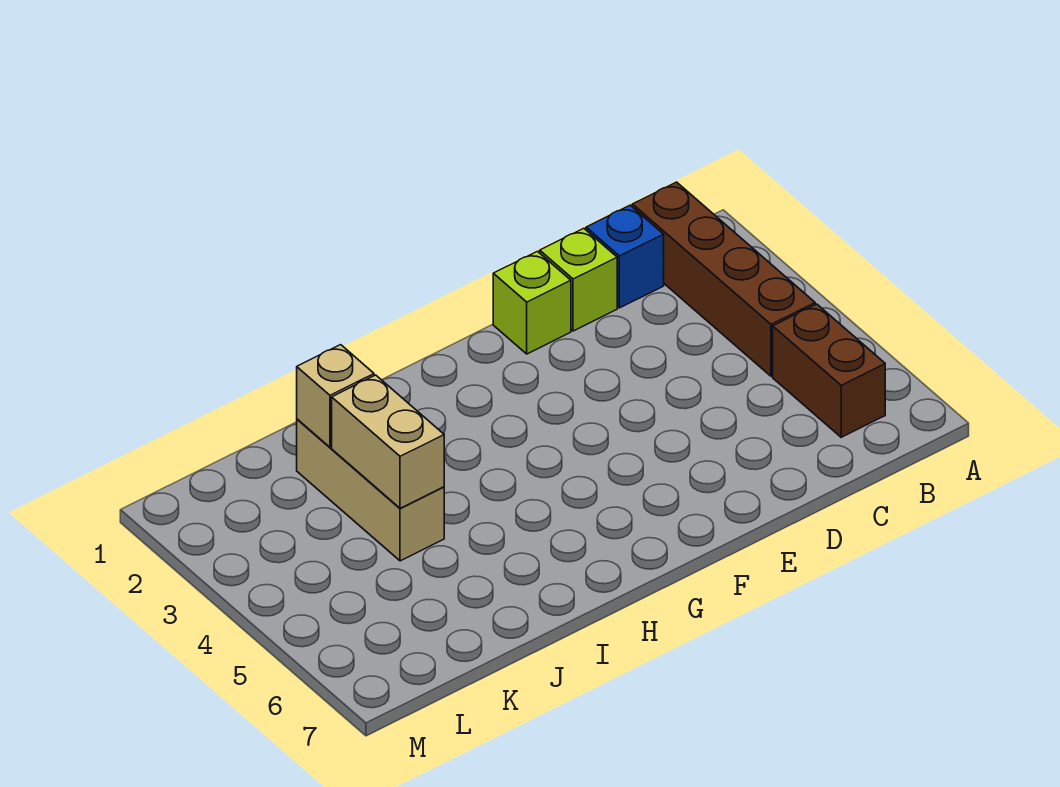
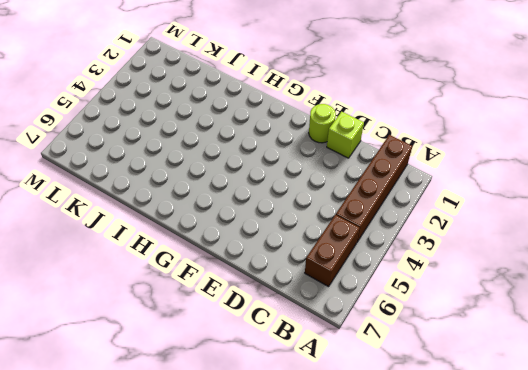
lime 1x1 round brick [309,104,336,143] -> lime 1x1 brick [493,251,571,354]
none -> blue 1x1 brick [586,205,664,308]
none -> tan 1x3 brick [297,419,444,561]

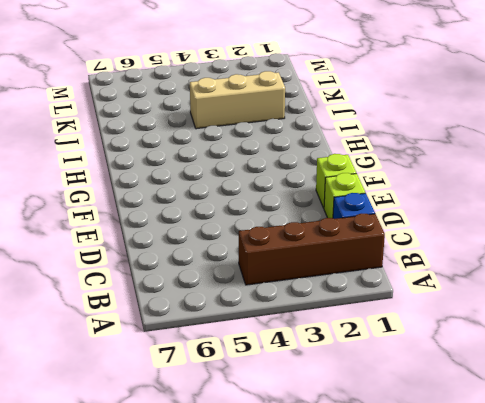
none -> brown 1x2 brick [773,304,885,437]
none -> tan 1x1 brick [297,345,374,447]

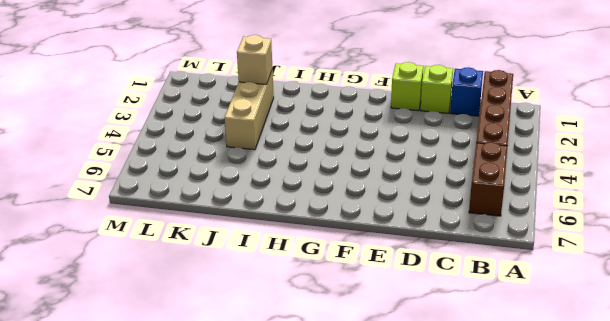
none -> tan 1x2 brick [332,375,444,508]

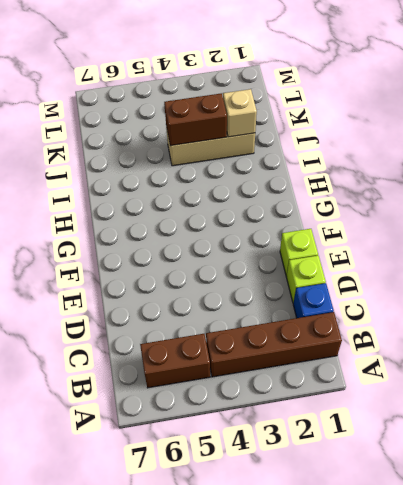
brown 1x2 brick [164,93,227,146] -> tan 1x2 brick [332,375,444,508]

